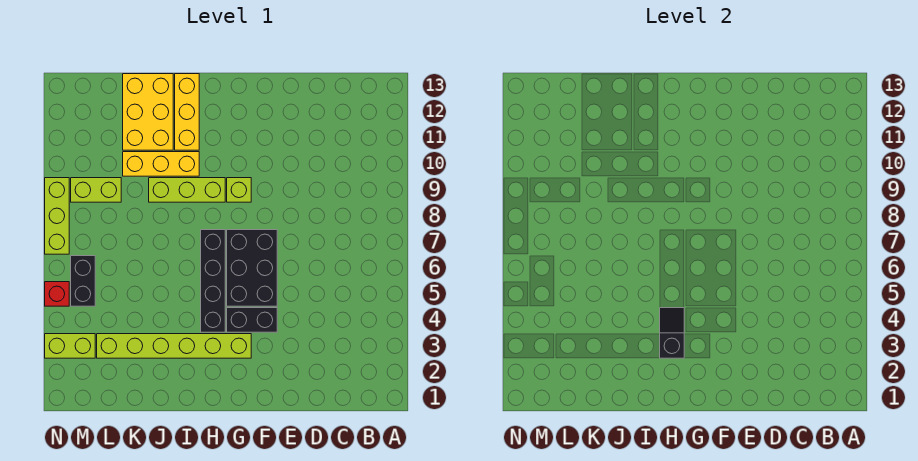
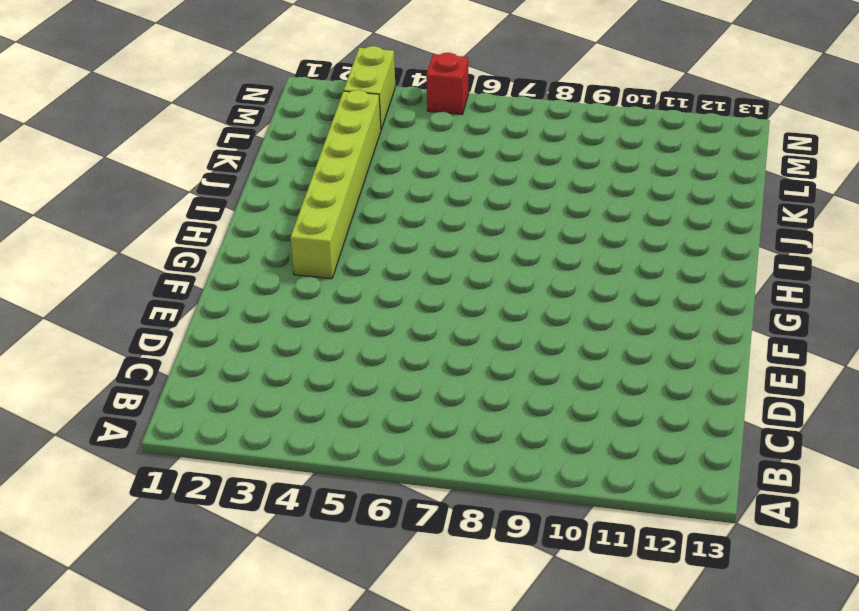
none -> black 1x2 brick [227,308,277,332]
none -> black 2x3 brick [227,230,277,306]
none -> lime 1x1 brick [227,178,251,202]

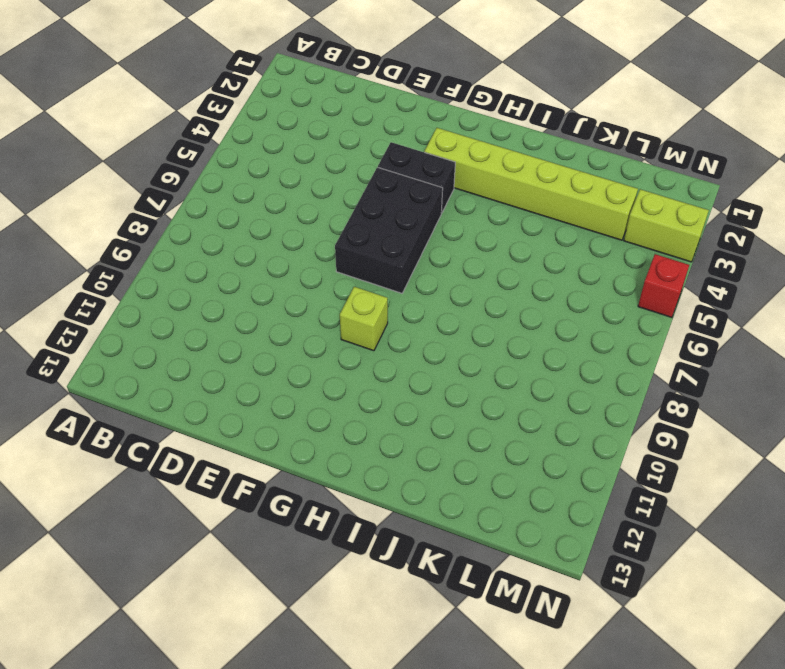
none -> black 1x4 brick [201,230,225,332]
none -> lime 1x3 brick [149,178,225,202]
none -> yellow 1x3 brick [123,152,199,176]

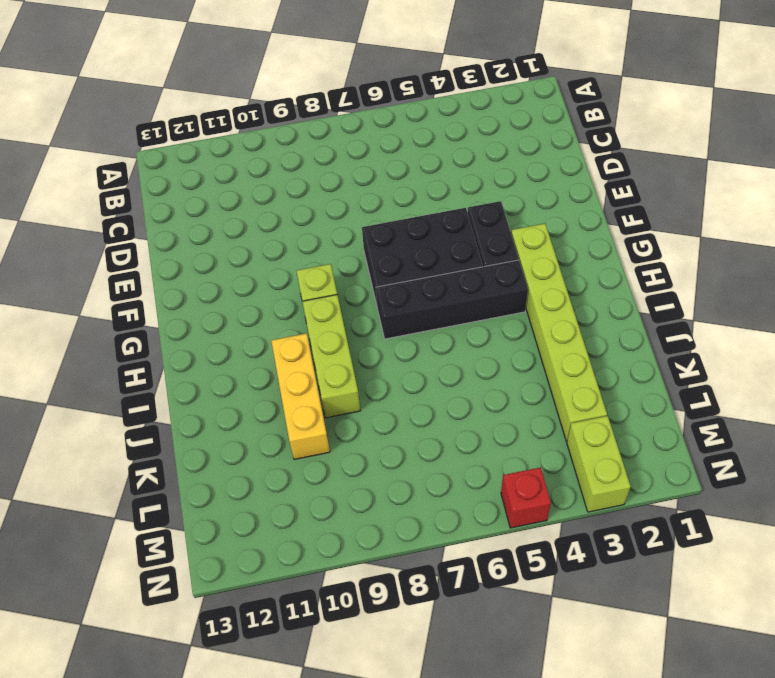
none -> yellow 1x3 brick [175,74,199,150]
none -> yellow 2x3 brick [123,74,173,150]
none -> lime 1x2 brick [71,178,121,202]

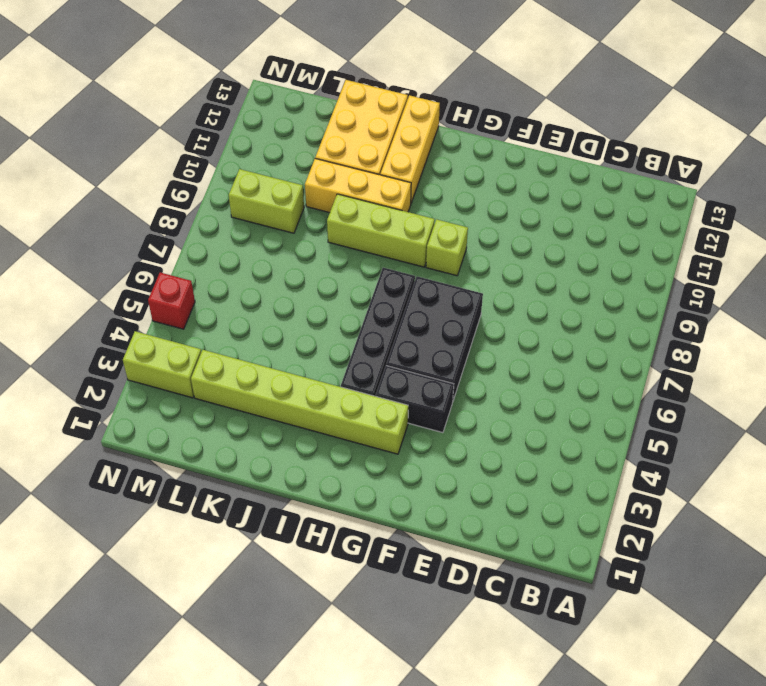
none -> black 1x2 brick [71,256,95,306]
none -> lime 1x3 brick [45,178,69,254]
none -> black 1x2 slope [660,308,684,358]

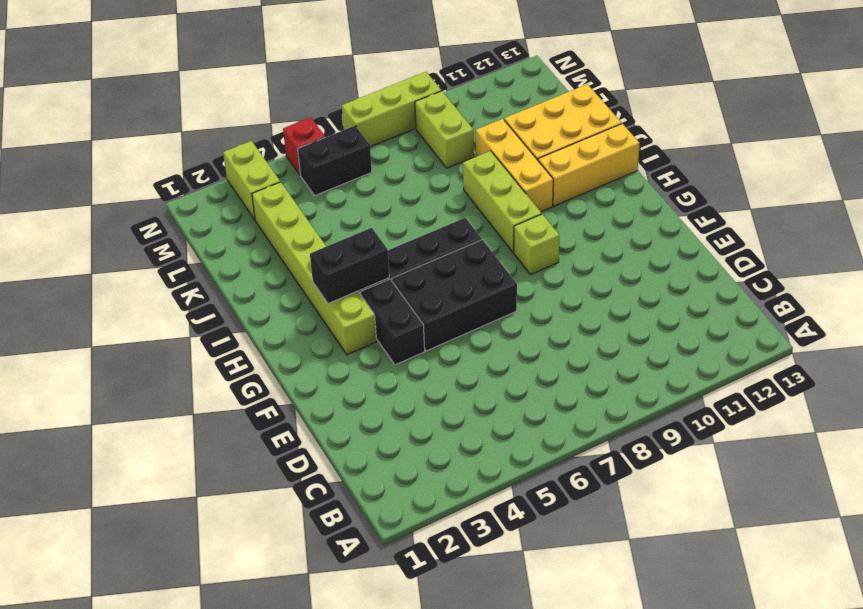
black 1x2 brick [310,228,389,304] -> black 1x2 slope [660,308,684,358]

